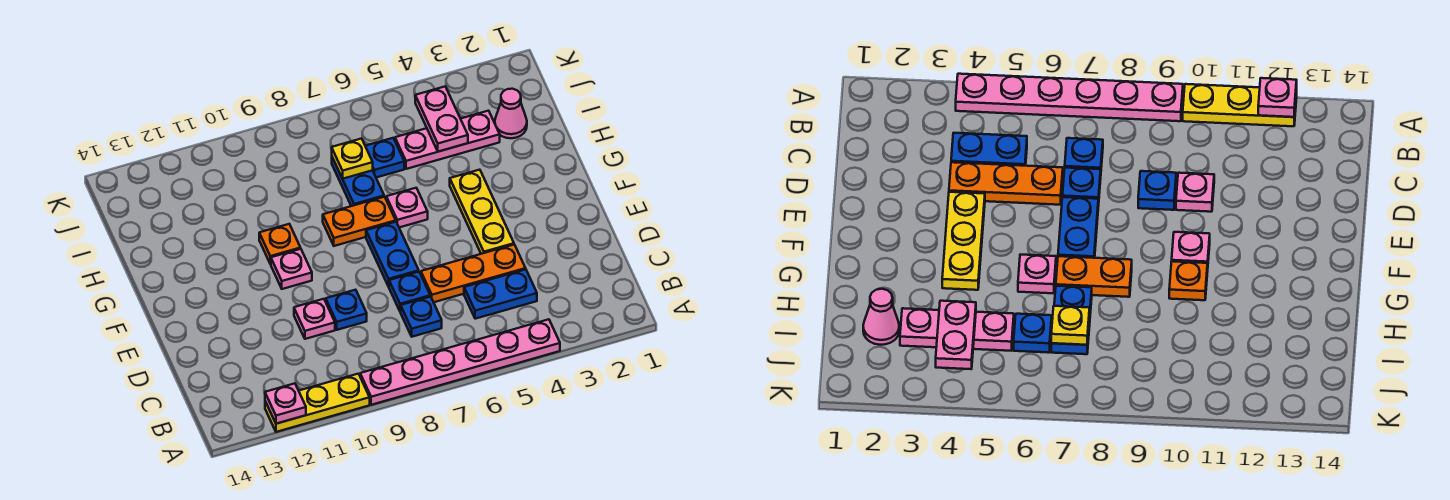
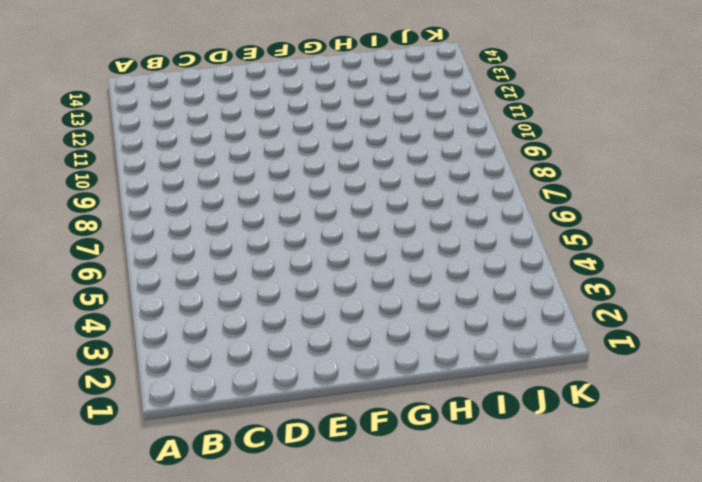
none -> pink 1x6 plate [360,319,560,405]
none -> yellow 1x3 plate [265,374,370,432]
none -> blue 1x2 plate [464,269,537,319]

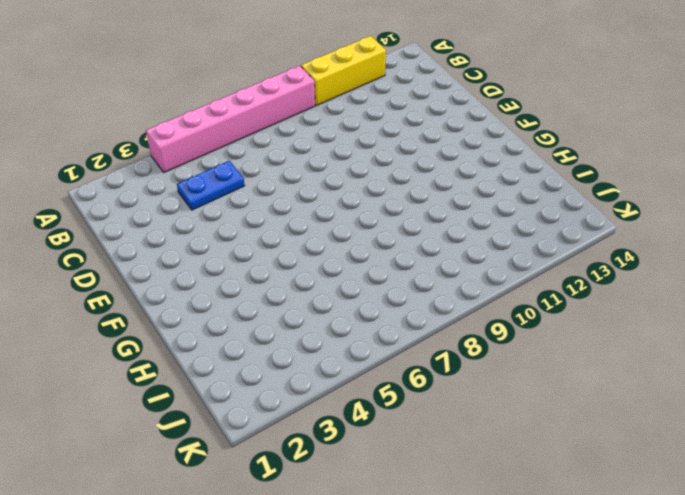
pink 1x6 brick [146,66,315,172] -> pink 1x6 plate [360,319,560,405]
yellow 1x3 brick [301,36,386,106] -> yellow 1x3 plate [265,374,370,432]
none -> blue 1x1 plate [401,296,442,337]
none -> orange 1x3 plate [421,245,526,302]
none -> blue 1x1 plate [389,272,430,312]

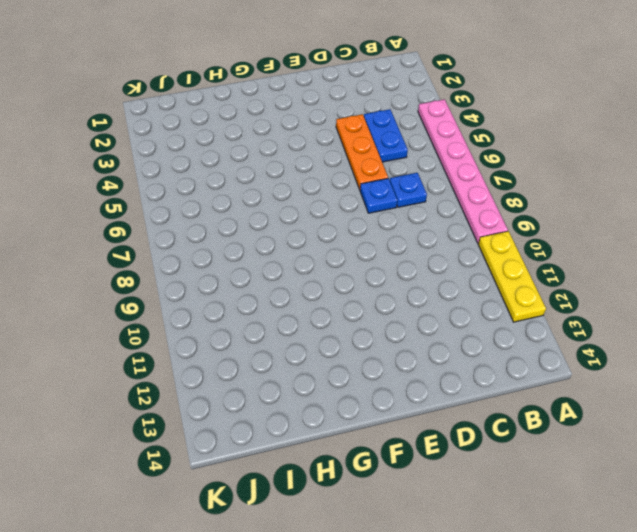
none -> blue 1x1 plate [326,290,367,330]
none -> pink 1x1 plate [294,299,335,339]
none -> yellow 1x3 plate [450,170,514,254]

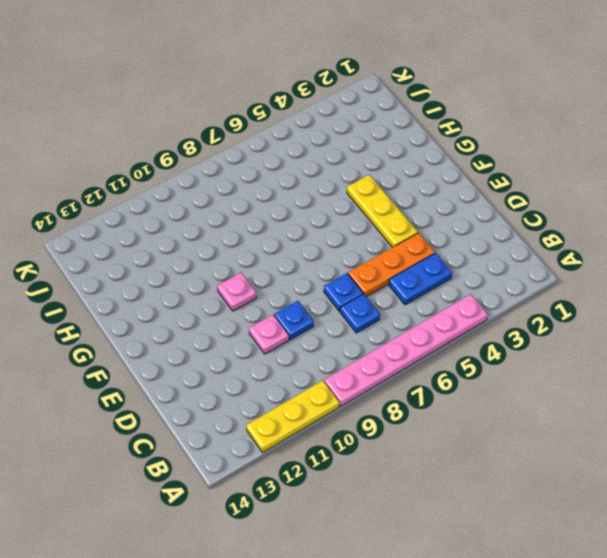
none -> blue 1x2 plate [366,222,419,287]
none -> pink 1x1 plate [386,188,428,227]
none -> orange 1x2 plate [323,197,396,246]

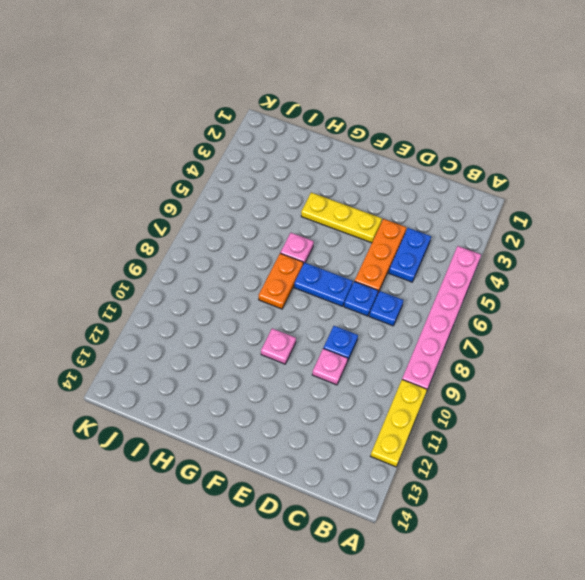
none -> orange 1x1 plate [259,224,301,264]
none -> blue 1x2 plate [332,157,384,206]
none -> pink 1x1 cone [495,89,527,138]

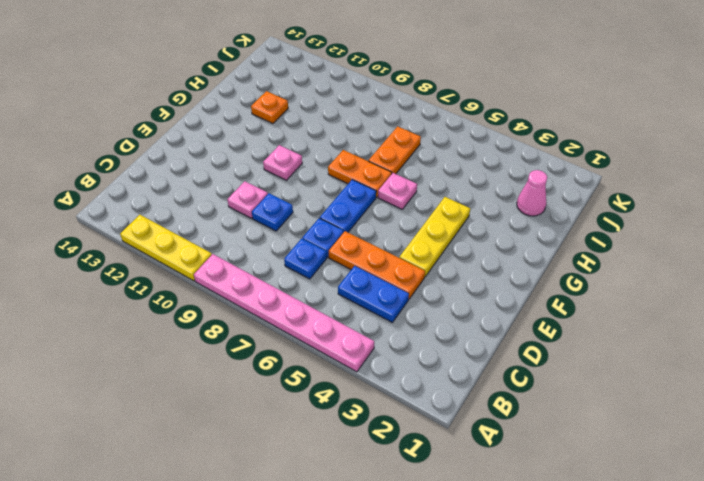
orange 1x2 plate [368,126,421,174] -> blue 1x2 plate [332,157,384,206]
orange 1x1 plate [251,91,288,124] -> orange 1x1 plate moved to [259,224,301,264]
none -> pink 1x3 plate [395,111,500,169]
none -> blue 1x1 plate [366,138,404,178]
none -> pink 1x1 plate [265,383,306,424]

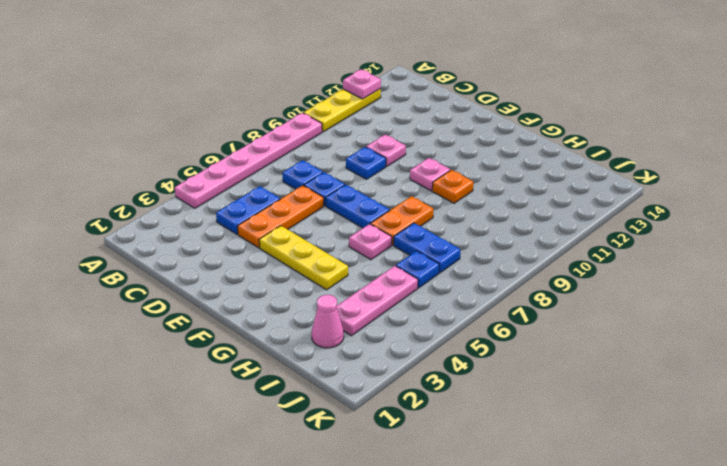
none -> pink 1x2 plate [415,87,468,152]
none -> yellow 1x1 plate [332,139,373,179]

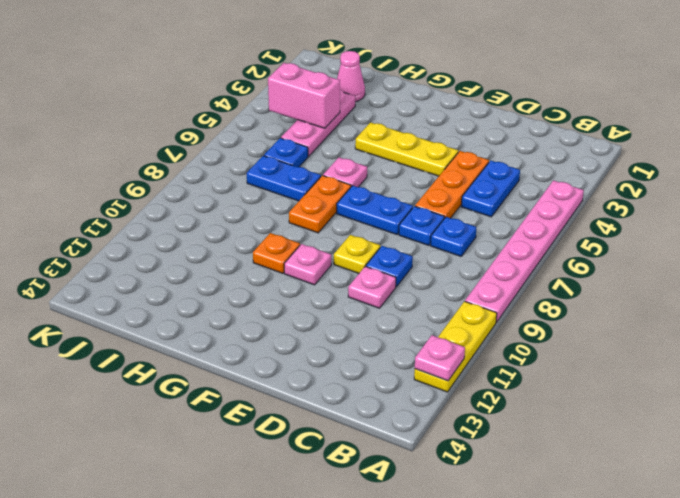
yellow 1x1 plate [334,235,380,273] -> yellow 1x1 plate moved to [332,139,373,179]
pink 1x2 brick [268,63,340,128] -> pink 1x2 plate [415,87,468,152]

